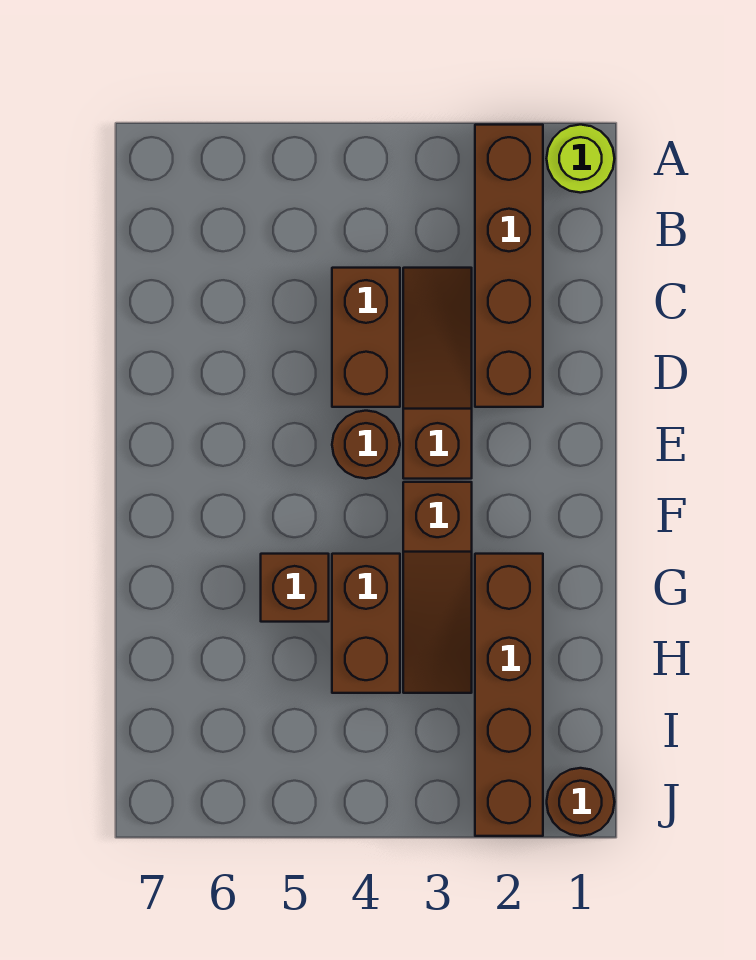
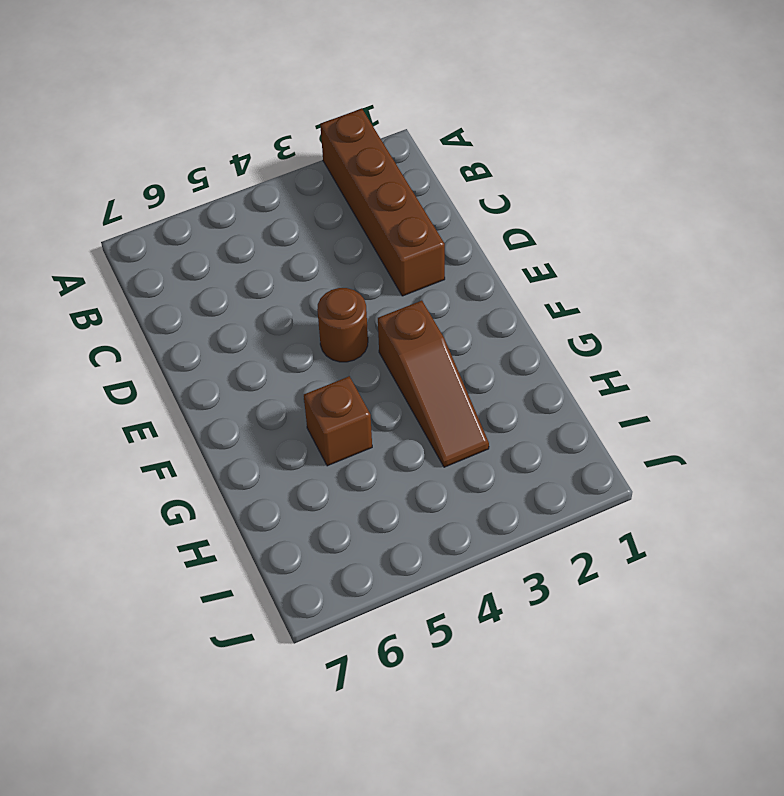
none -> lime 1x1 round brick [547,125,615,193]
none -> brown 1x3 slope [403,268,472,479]

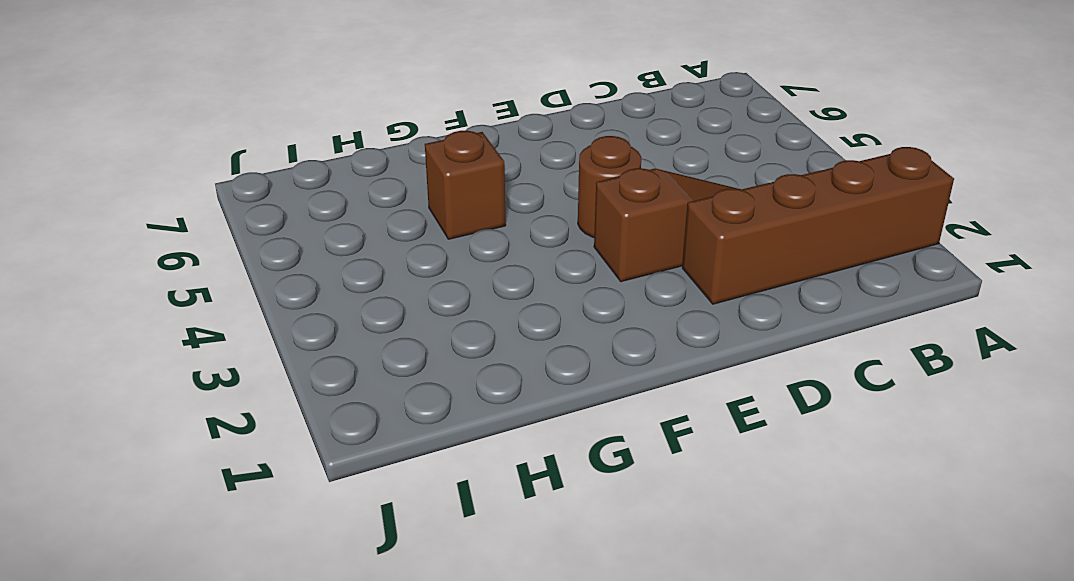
none -> lime 1x1 round brick [547,125,615,193]
none -> brown 1x2 brick [332,268,400,407]

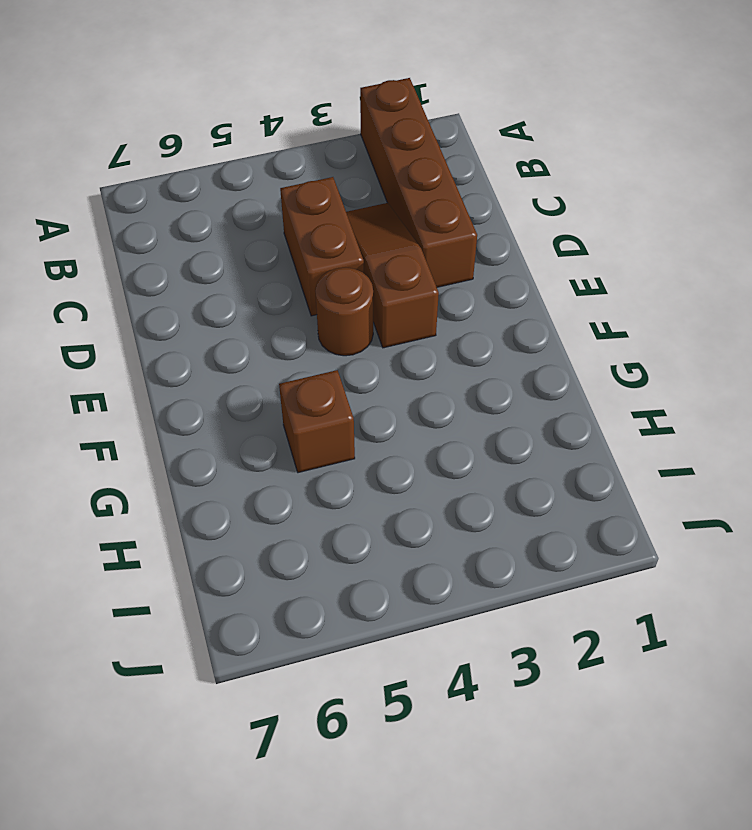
none -> lime 1x1 round brick [547,125,615,193]
none -> brown 1x3 slope [403,482,472,693]

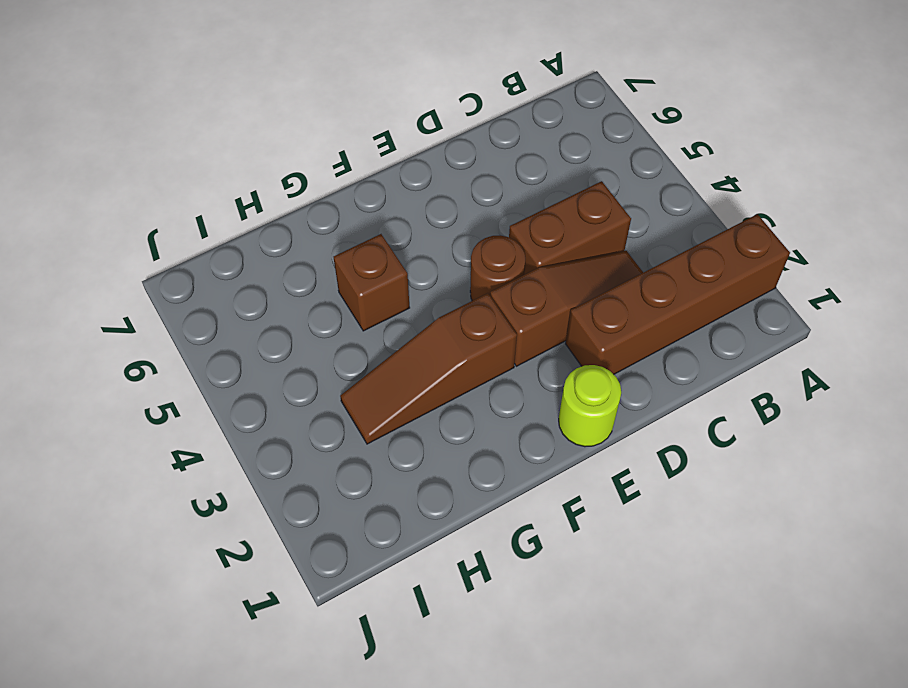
lime 1x1 round brick [559,365,621,447] -> lime 1x1 round brick moved to [547,125,615,193]
none -> brown 1x4 brick [475,554,543,836]
none -> brown 1x2 brick [332,554,400,693]

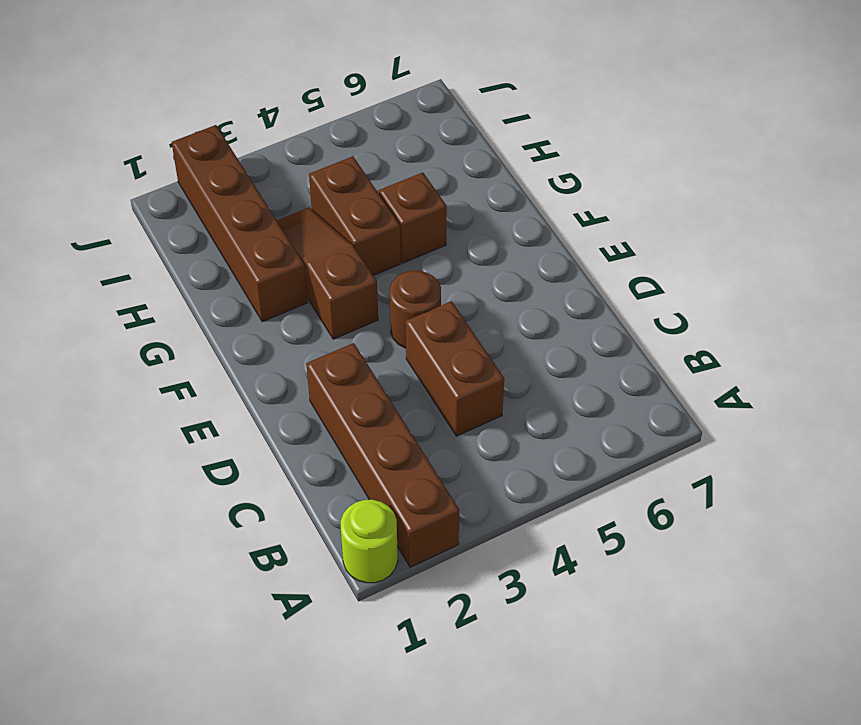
none -> brown 1x3 slope [403,268,472,479]
none -> brown 1x1 round brick [547,768,614,836]

